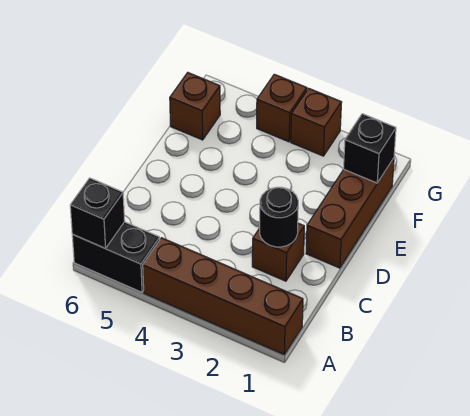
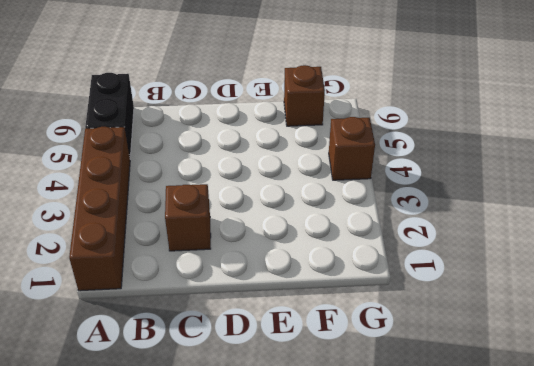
none -> brown 1x3 brick [306,158,394,268]
none -> brown 1x1 brick [291,88,342,156]

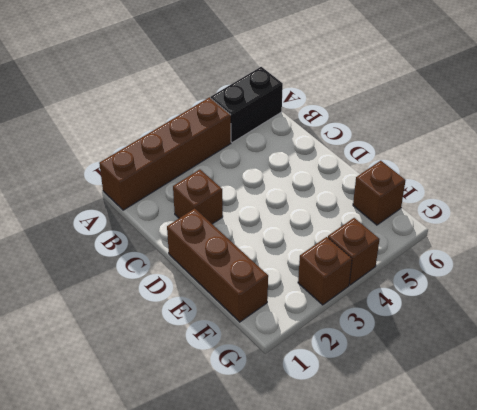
none -> black 1x1 brick [70,178,125,248]
none -> black 1x1 round brick [260,187,298,247]

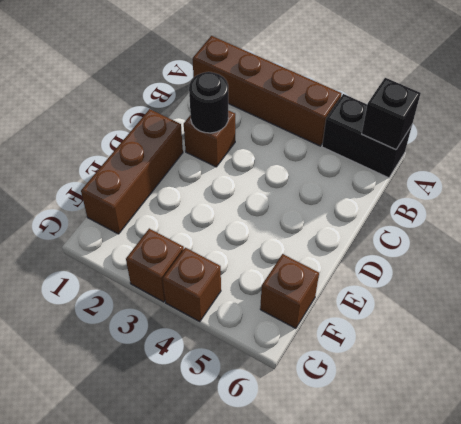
none -> black 1x1 brick [344,114,396,183]

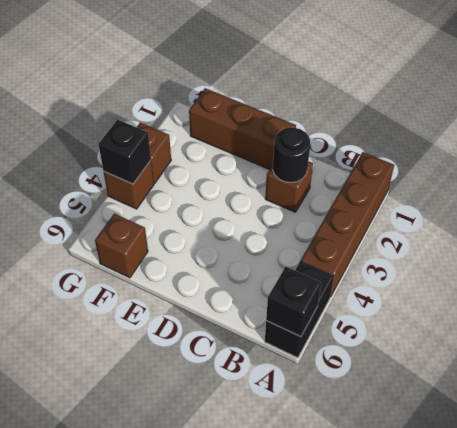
black 1x1 brick [98,119,151,184] -> black 1x1 brick moved to [344,114,396,183]

